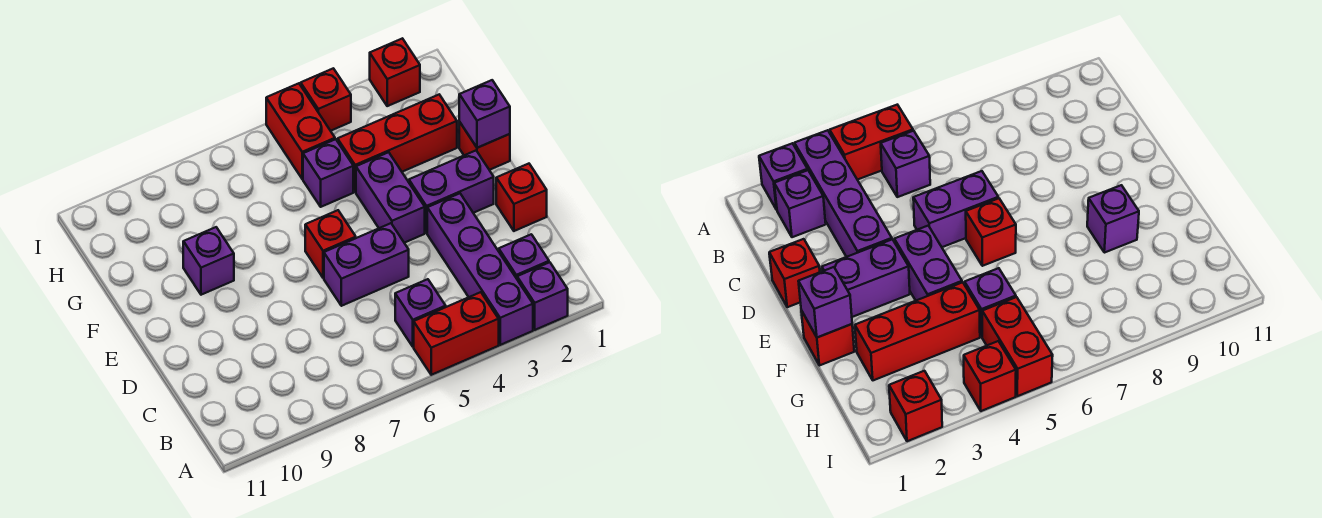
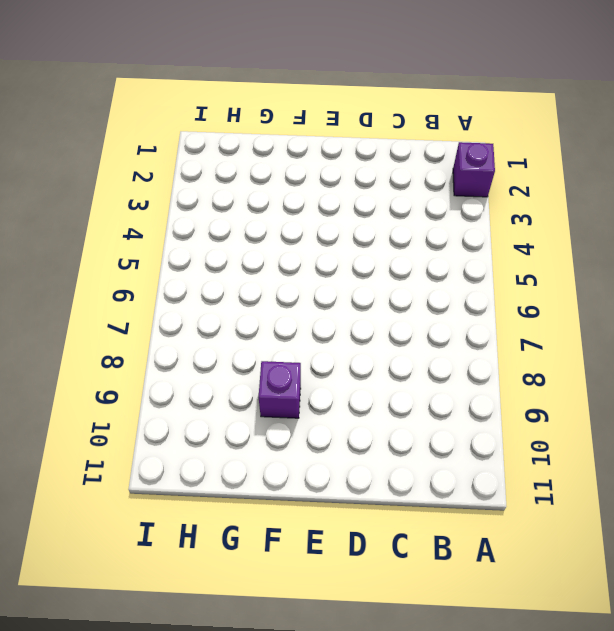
none -> purple 1x4 brick [427,193,533,345]
none -> red 1x2 brick [414,292,499,375]
none -> purple 1x1 brick [499,234,549,279]

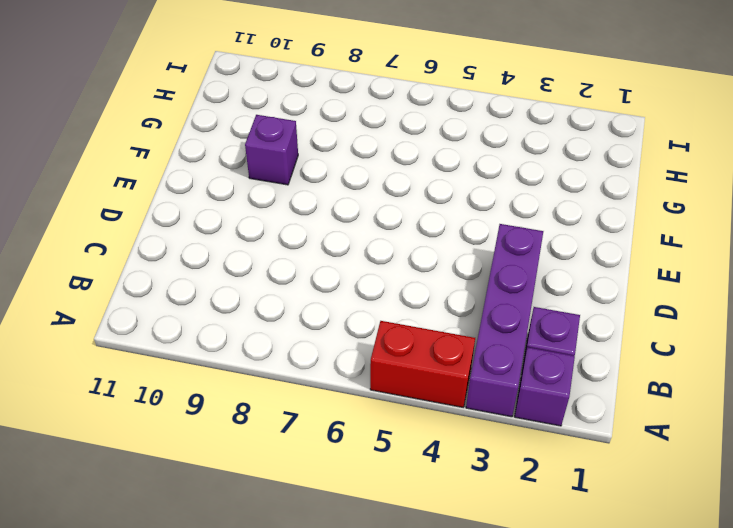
none -> purple 1x1 brick [395,279,446,347]
none -> red 1x1 brick [496,164,547,231]
none -> purple 1x2 brick [324,223,409,306]

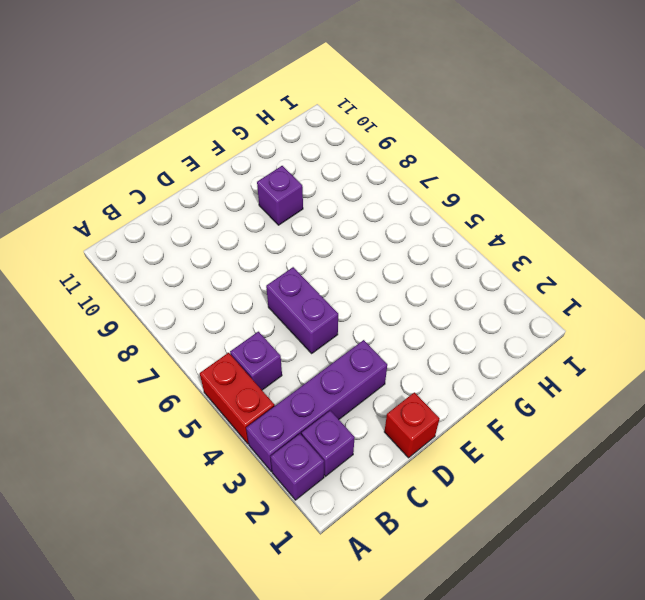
none -> purple 1x2 brick [409,151,494,233]
none -> purple 1x2 brick [356,152,425,243]
none -> red 1x1 brick [305,210,356,278]

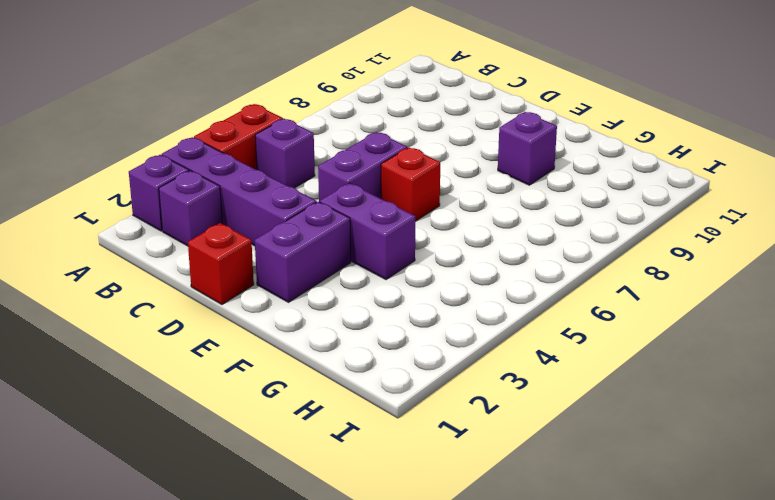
none -> red 1x1 brick [459,122,510,170]
none -> red 1x3 brick [338,95,457,192]
none -> purple 1x1 brick [303,139,353,207]

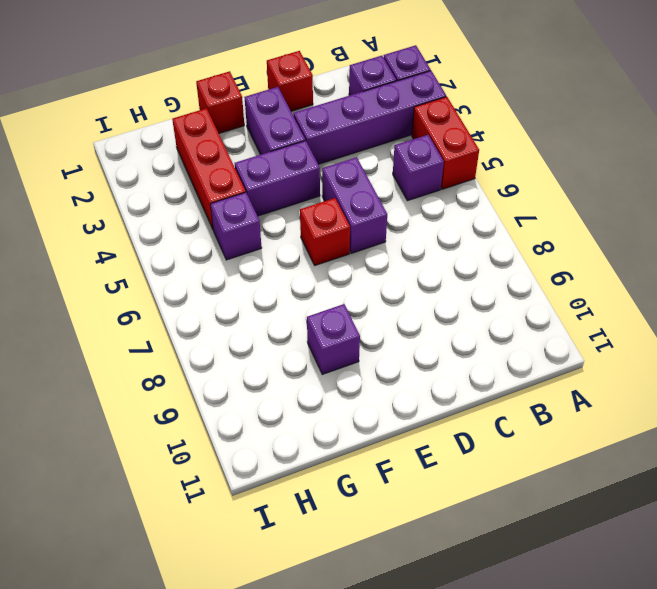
none -> red 1x2 brick [266,83,335,179]
none -> red 1x1 brick [370,38,420,106]
none -> red 1x1 brick [301,68,351,131]

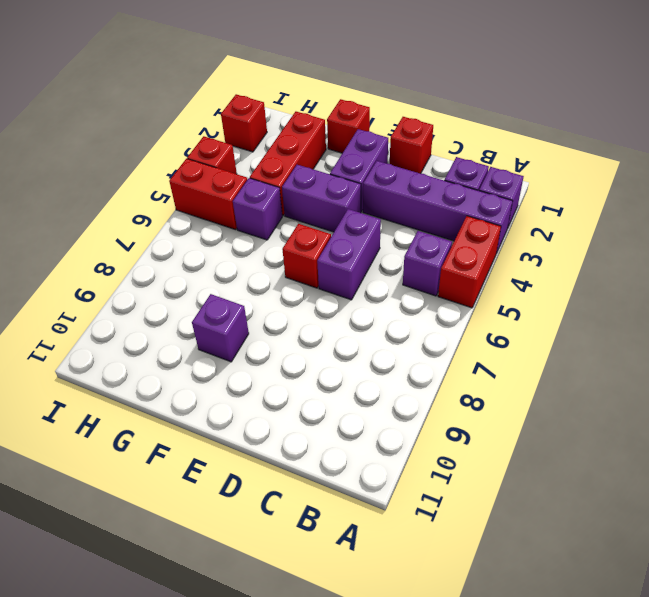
none -> purple 1x1 brick [459,80,510,148]

